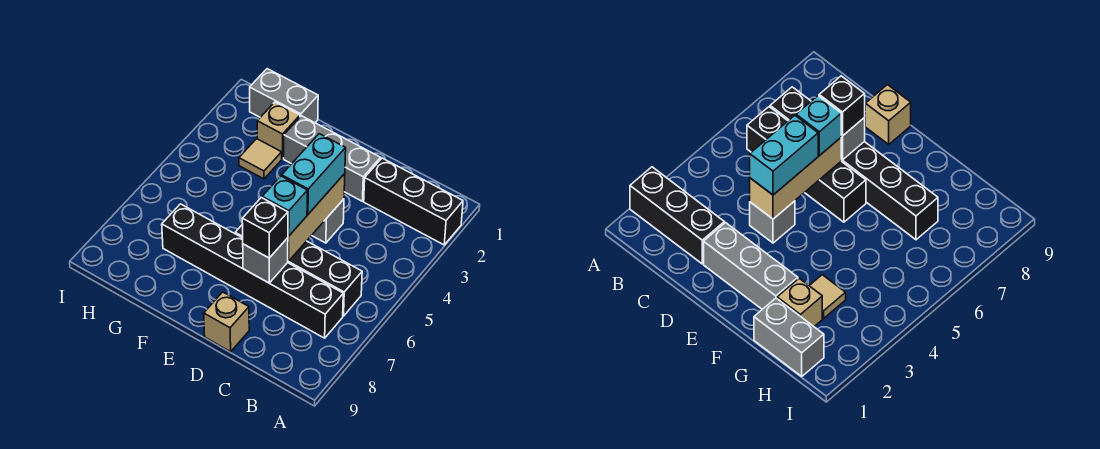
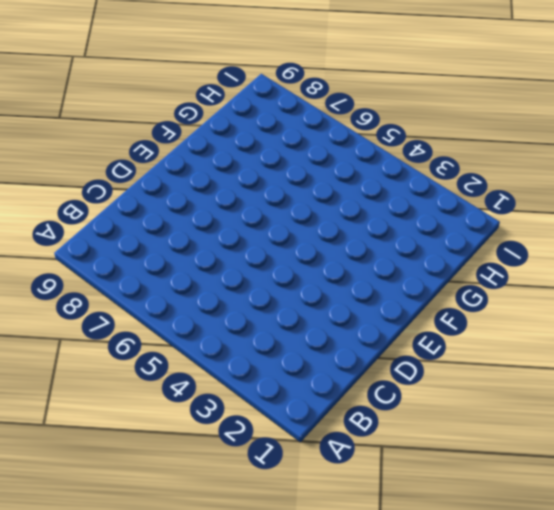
none -> black 1x3 brick [364,158,463,245]
none -> black 1x4 brick [235,224,362,316]
none -> black 1x6 brick [162,204,343,338]

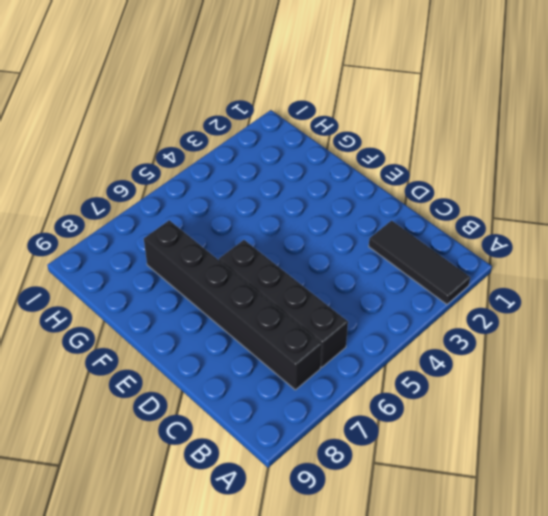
black 1x3 tile [369,221,470,304] -> black 1x3 brick [364,158,463,245]
none -> grey 1x3 brick [284,116,381,201]
none -> grey 1x1 brick [312,199,344,243]
none -> tan 1x1 brick [204,292,249,352]

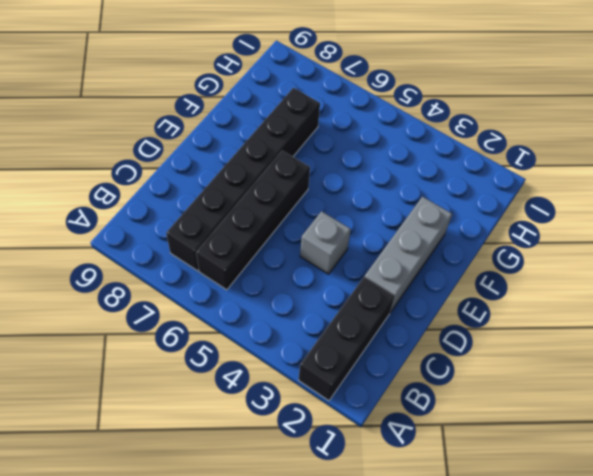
none -> tan 1x1 brick [204,292,249,352]
none -> grey 1x2 brick [250,69,318,123]
none -> tan 1x1 brick [257,102,300,159]

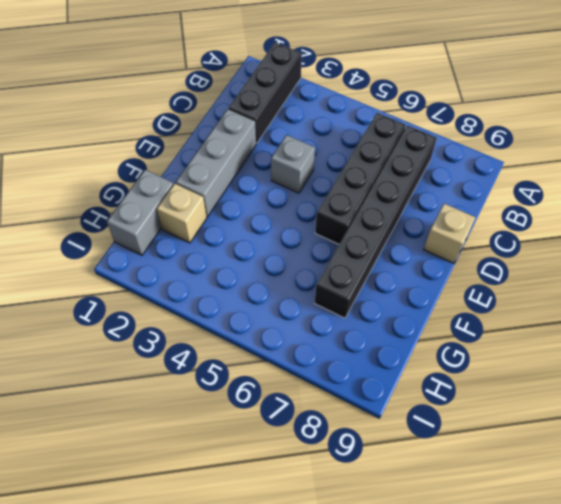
none -> tan 1x1 tile [239,139,282,179]
none -> tan 1x3 brick [288,174,345,261]
none -> grey 1x1 brick [243,238,288,283]

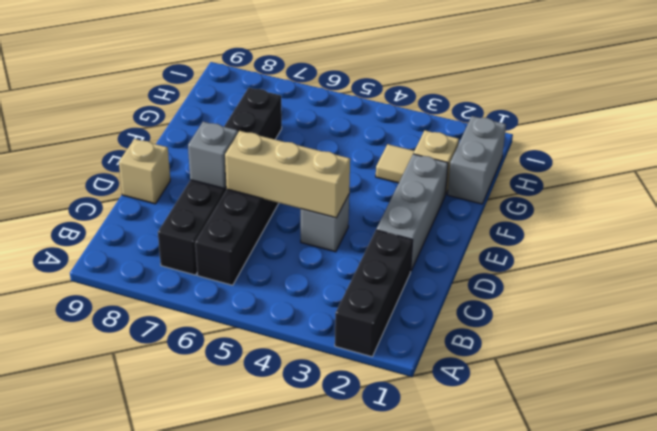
none -> cyan 1x2 brick [282,134,346,214]
none -> cyan 1x1 brick [262,176,307,236]
none -> black 1x1 brick [242,198,288,258]

